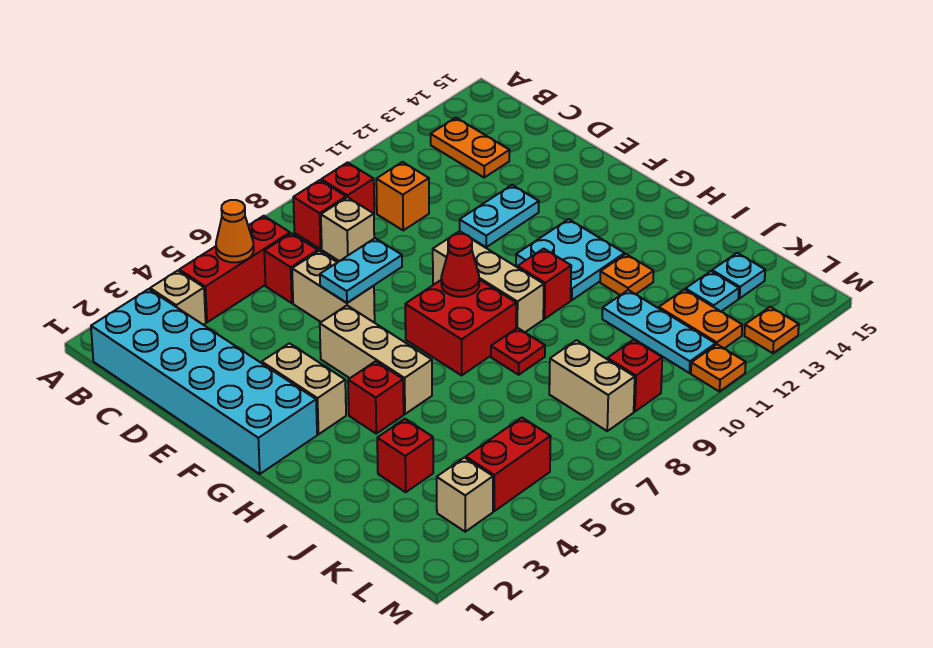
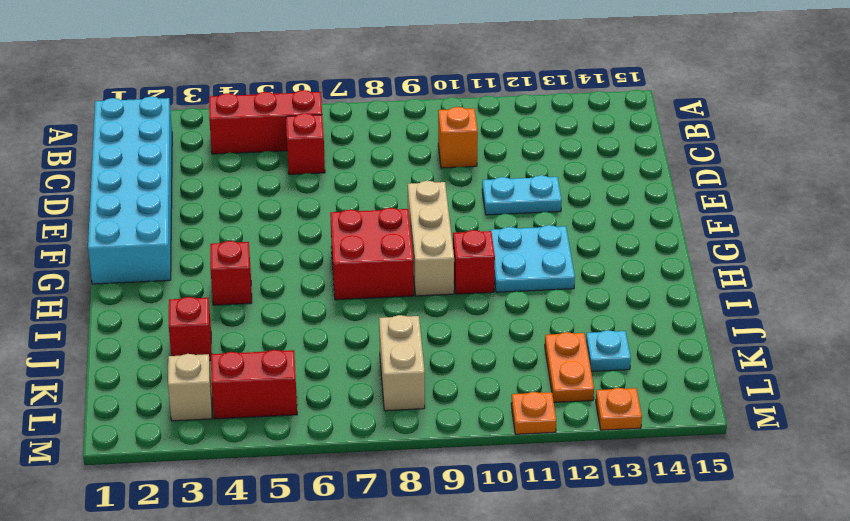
none -> tan 1x1 brick [150,271,206,325]
none -> red 1x1 brick [293,180,346,249]
none -> red 1x1 brick [321,163,374,213]
none -> orange 1x2 plate [431,118,510,177]

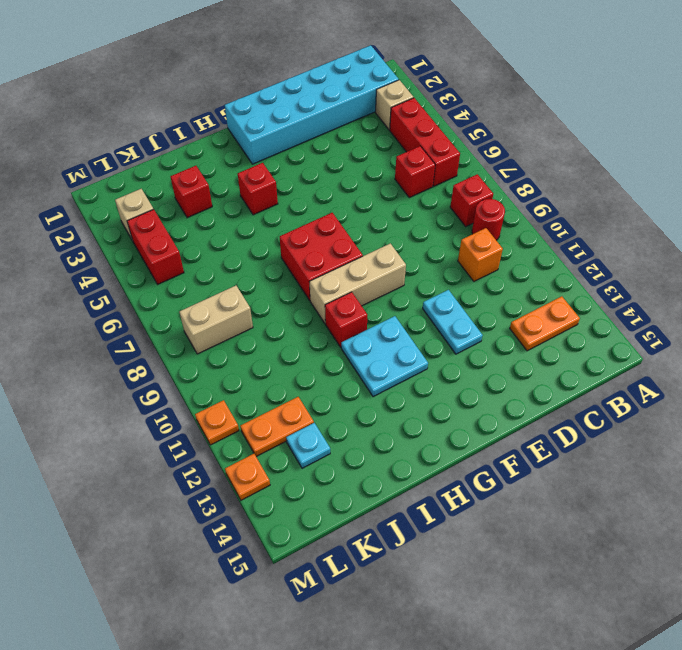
red 1x1 round brick [472,199,505,240] -> red 1x1 brick [321,163,374,213]
none -> tan 1x1 brick [321,197,374,261]
none -> tan 1x2 brick [292,251,375,322]
none -> tan 1x2 brick [262,343,346,434]
none -> tan 1x3 brick [320,306,432,414]

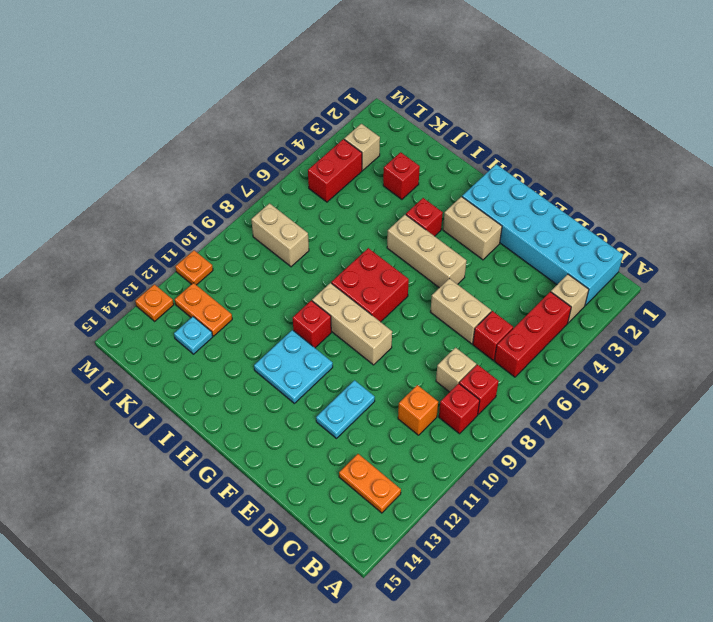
none -> red 1x1 plate [491,328,545,375]
none -> orange 1x1 plate [600,254,654,295]
none -> cyan 1x3 plate [602,290,716,373]
none -> cyan 1x1 plate [712,253,765,298]

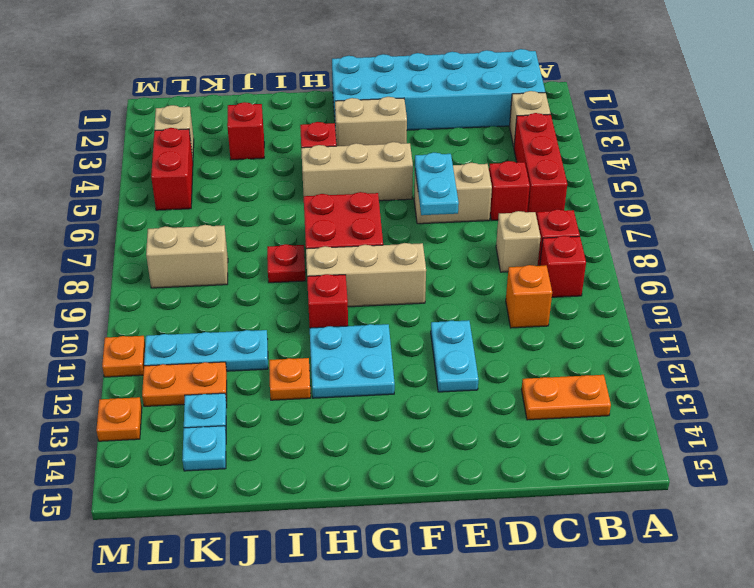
none -> red 1x1 brick [607,340,662,412]
none -> orange 1x1 cone [216,200,254,262]
none -> red 1x1 cone [441,234,479,297]

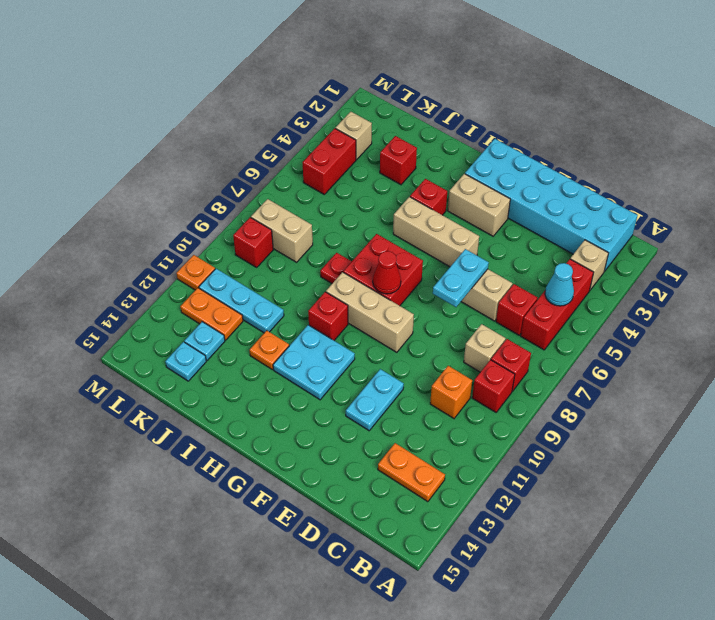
cyan 1x1 cone [545,263,574,306] -> orange 1x1 cone [216,200,254,262]
none -> orange 1x1 plate [744,307,799,353]

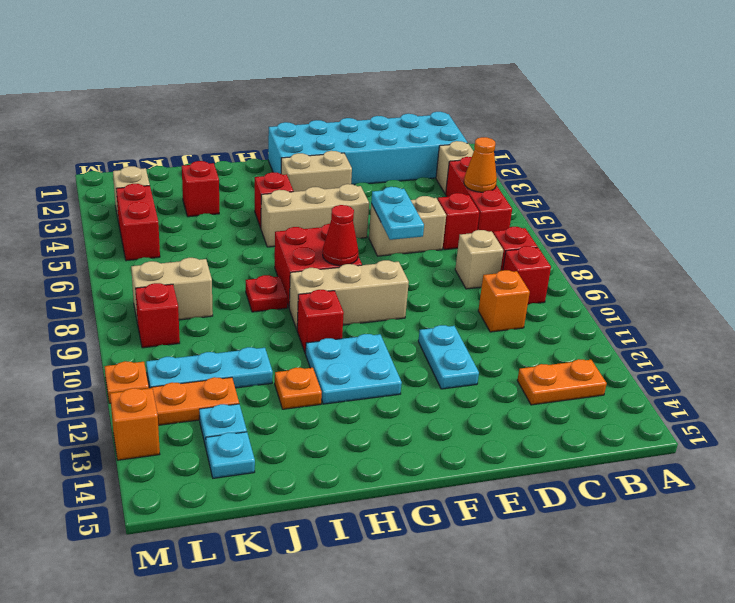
orange 1x1 brick [110,388,160,460] -> orange 1x1 plate [744,307,799,353]

